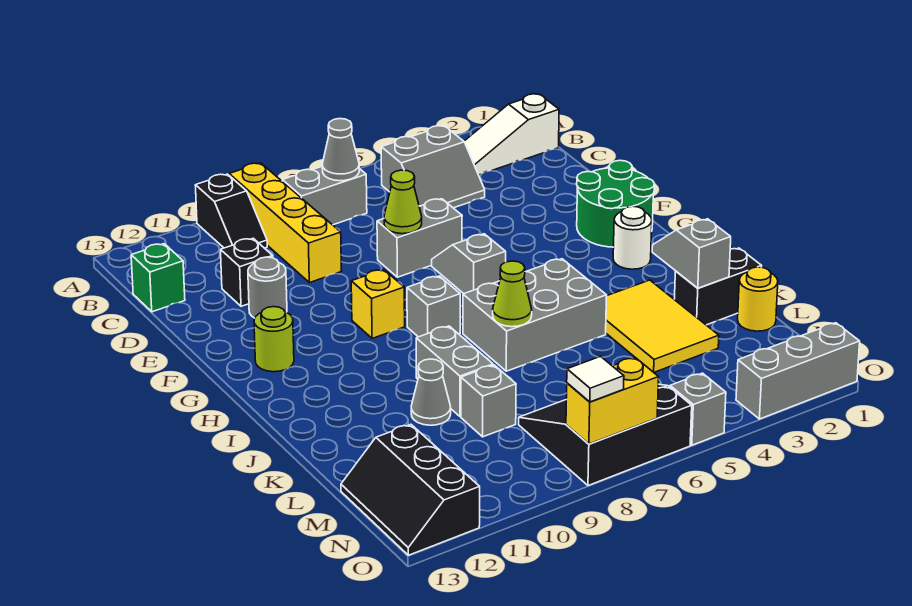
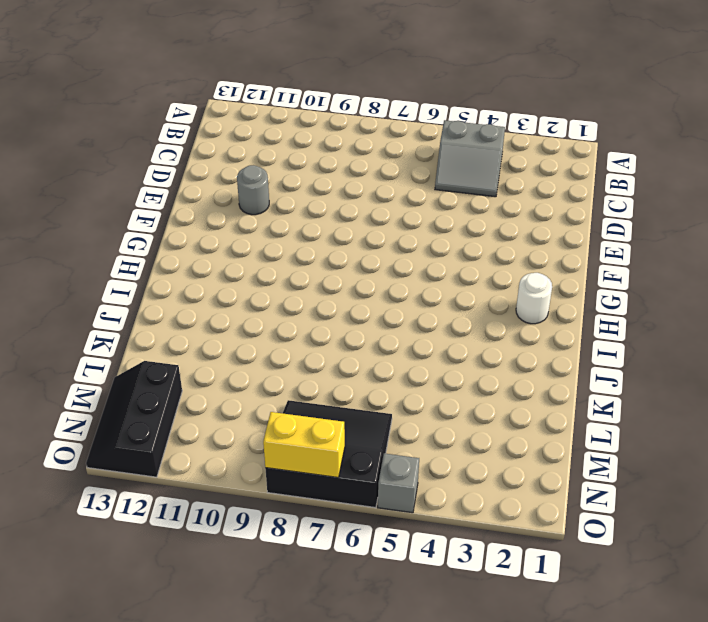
none -> yellow 1x4 brick [229,163,341,283]
none -> black 1x2 slope [195,174,267,248]
none -> white 1x3 slope [464,94,559,175]
none -> grey 1x2 brick [282,167,367,225]

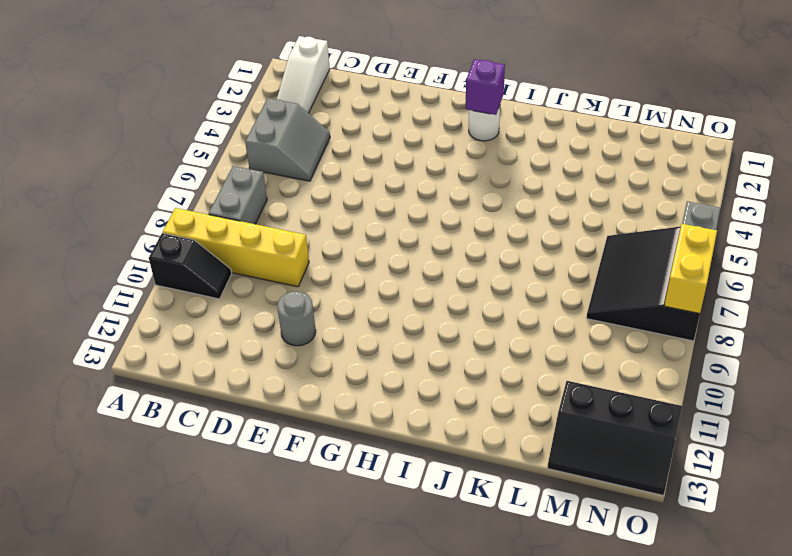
purple 1x1 brick [466,59,505,115] -> none
none -> green 1x1 brick [131,244,185,312]
none -> black 1x1 brick [221,238,273,306]
none -> grey 1x2 brick [377,199,462,277]
none -> green 2x2 round brick [577,160,655,247]

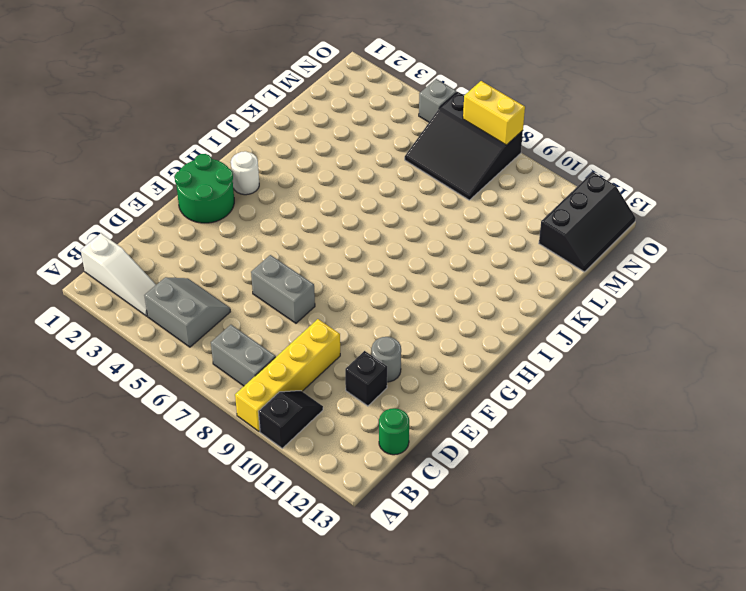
green 1x1 round brick [379,408,409,455] -> green 1x1 brick [131,244,185,312]
none -> grey 1x2 slope [432,234,506,294]
none -> yellow 1x1 brick [351,270,405,338]
none -> lime 1x1 round brick [254,307,294,372]
none -> grey 1x1 brick [407,276,460,337]

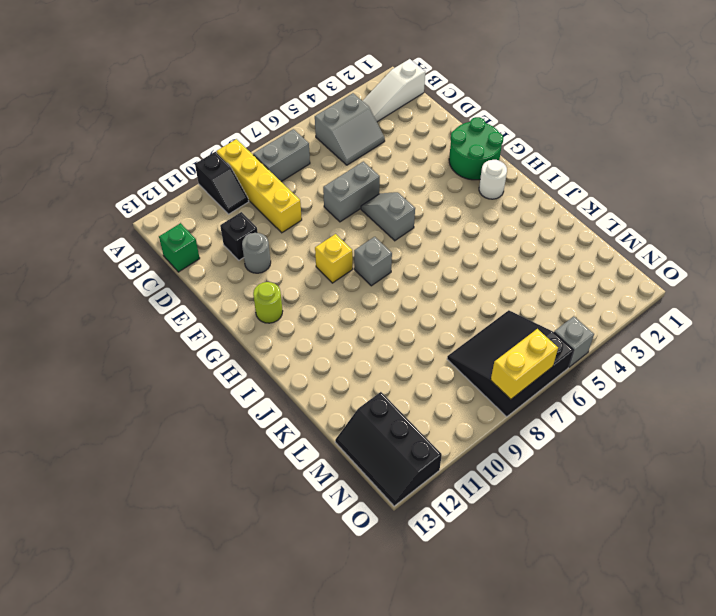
none -> grey 2x3 brick [463,259,607,371]
none -> yellow 2x3 tile [606,280,719,372]
none -> grey 1x2 brick [416,326,493,417]
none -> black 1x2 brick [674,248,762,325]

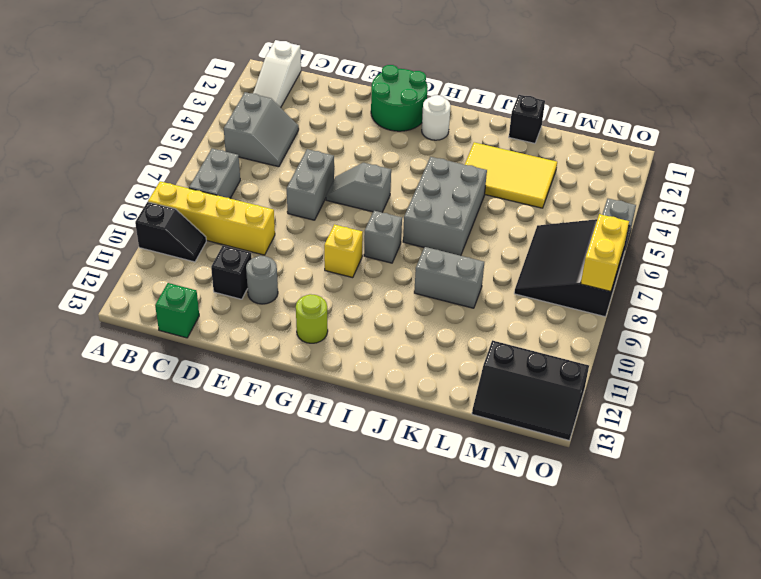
black 1x1 brick [509,95,545,143] -> black 1x2 brick [674,248,762,325]
none -> grey 1x1 cone [411,359,451,425]
none -> yellow 1x1 round brick [738,267,778,331]
none -> grey 1x1 brick [461,365,516,437]
none -> grey 1x3 brick [736,323,860,419]

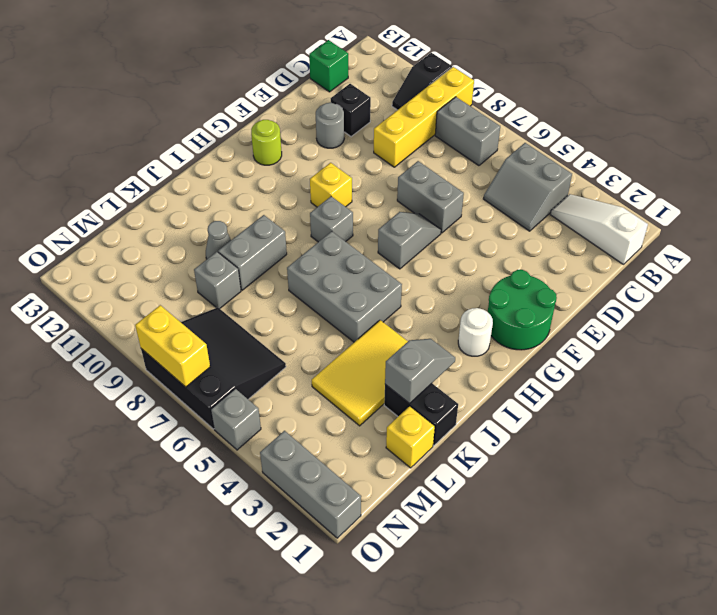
yellow 1x1 brick [386,406,435,468] -> yellow 1x1 round brick [738,267,778,331]
none -> black 2x3 slope [341,424,480,555]
none -> grey 1x1 cone [322,119,359,181]
none -> lime 1x1 cone [384,170,422,234]
none -> lime 1x1 cone [493,261,532,327]

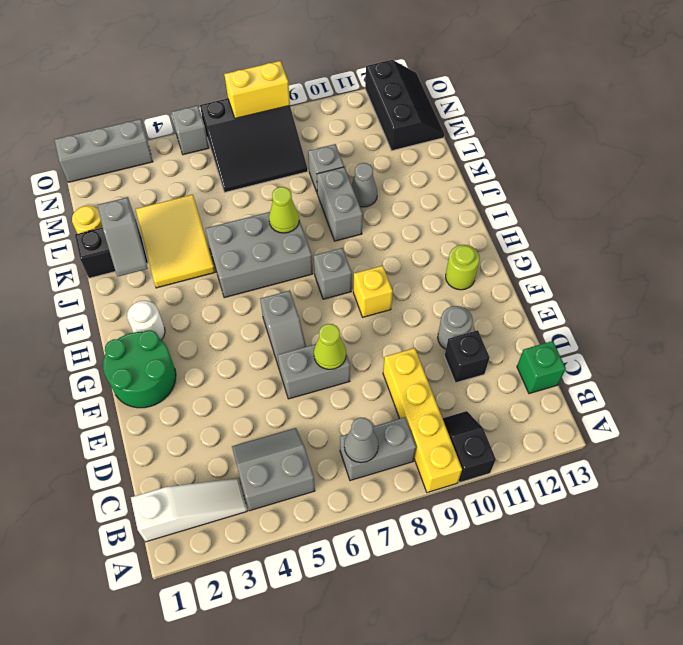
none -> white 1x1 tile [567,356,624,402]

